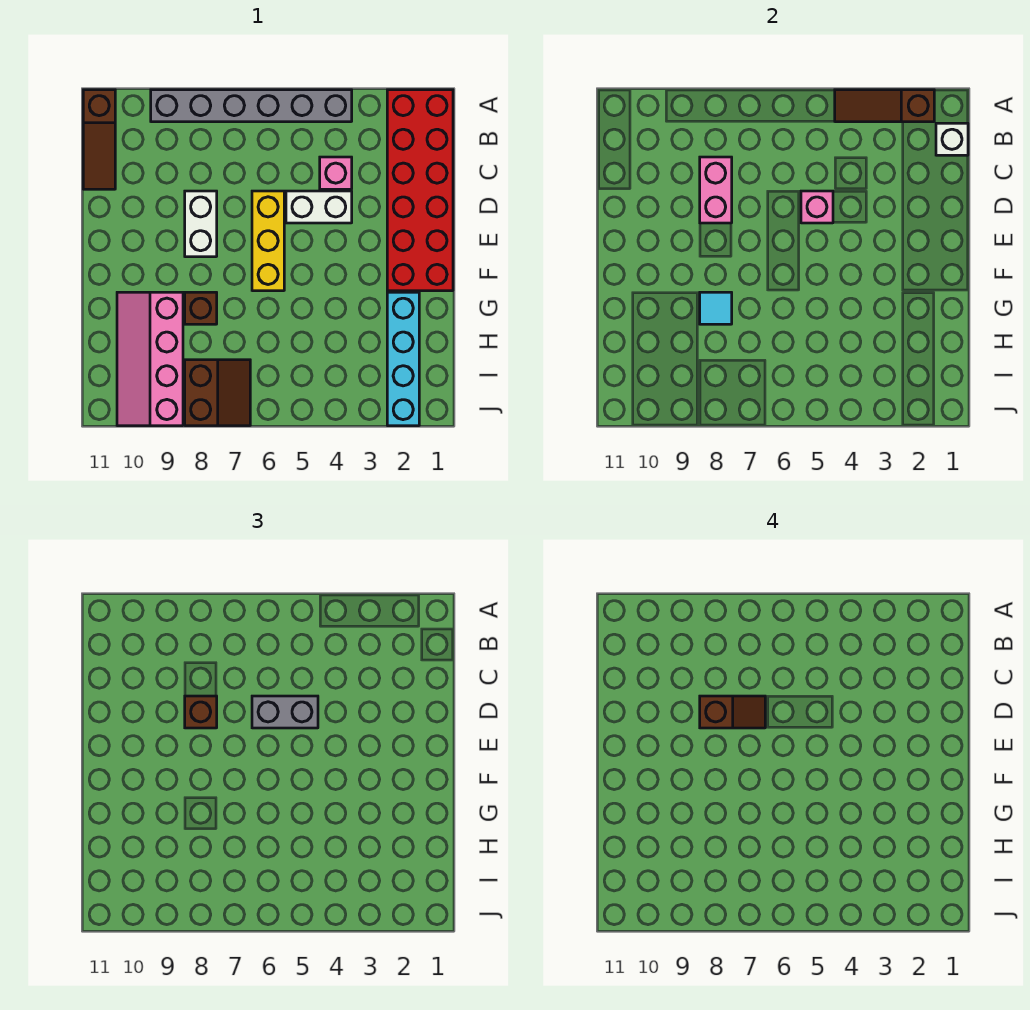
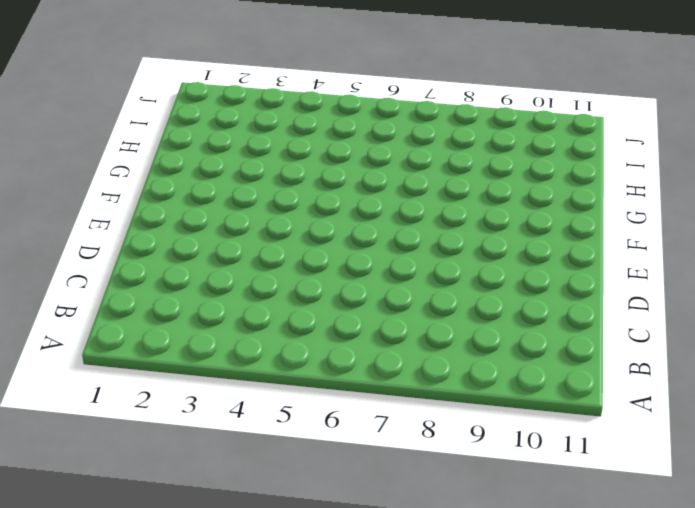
none -> red 2x6 brick [387,90,453,291]
none -> grey 1x6 brick [151,90,352,122]
none -> brown 1x3 slope [83,90,115,189]

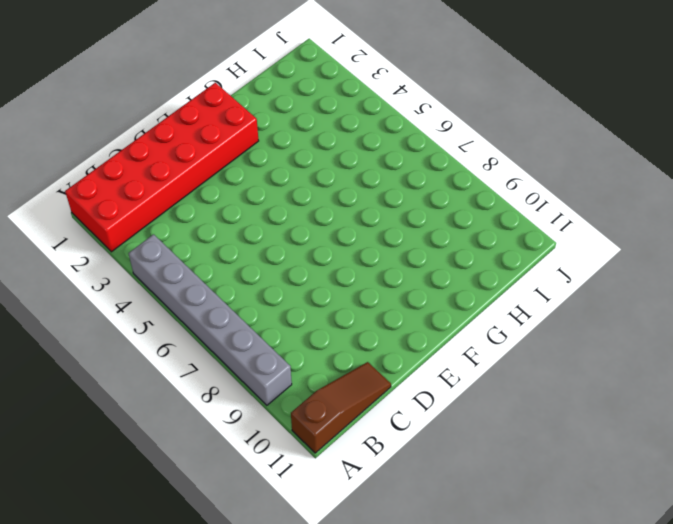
none -> pink 1x1 brick [320,157,352,189]
none -> white 1x2 brick [286,191,352,223]
none -> yellow 1x3 brick [252,191,284,291]

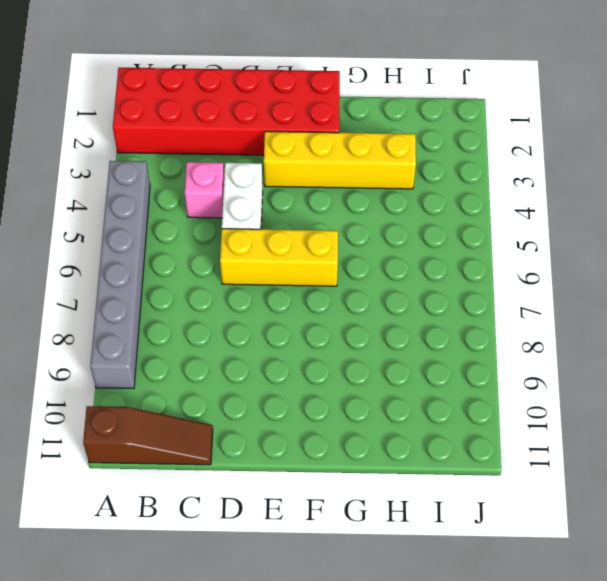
yellow 1x4 brick [264,131,416,189] -> none
none -> white 1x2 brick [185,191,217,257]
none -> cyan 1x4 brick [387,292,419,426]
none -> brown 1x1 brick [185,292,217,324]

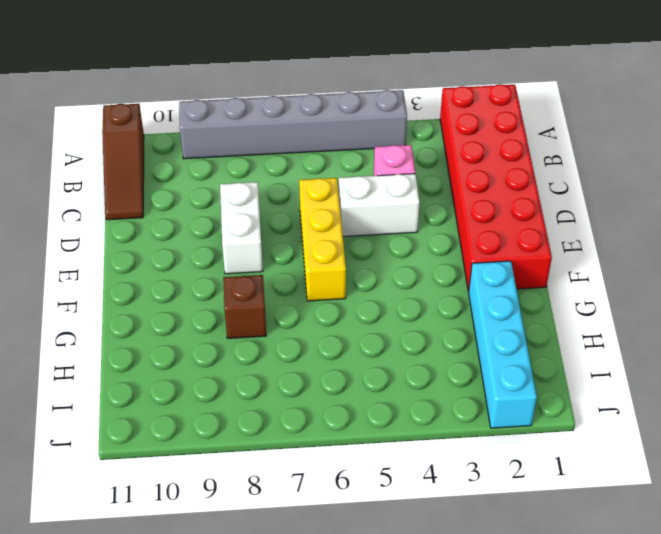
none -> pink 2x4 slope [117,292,183,426]
none -> brown 2x2 slope [185,360,250,426]
none -> brown 1x3 slope [835,90,934,122]

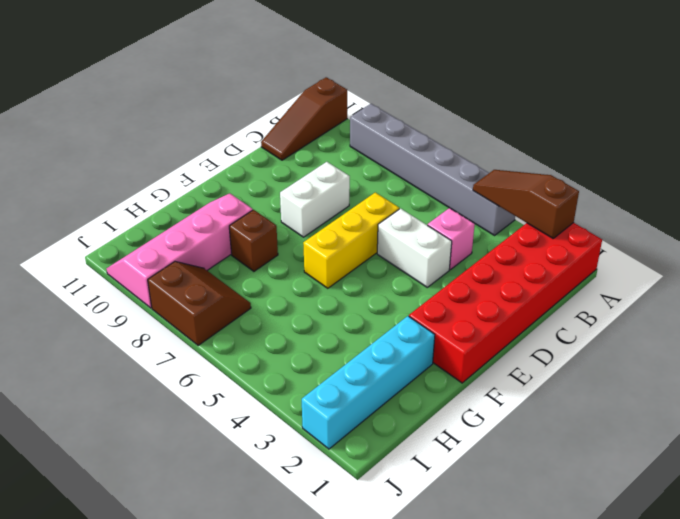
brown 2x2 slope [148,262,251,346] -> brown 2x2 slope turned to [185,360,250,426]
none -> white 1x1 brick [936,123,968,155]
none -> pink 1x2 brick [700,157,732,223]
none -> pink 1x1 brick [801,191,833,223]

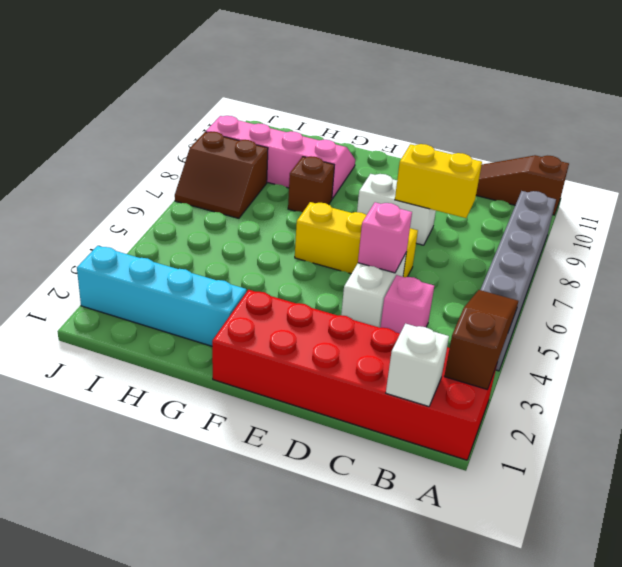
yellow 1x2 brick [395,144,482,218] -> pink 1x2 brick [700,157,732,223]
none -> cyan 1x1 tile [700,292,732,324]
none -> grey 1x2 brick [252,696,318,728]
none -> brown 1x1 brick [185,696,217,728]

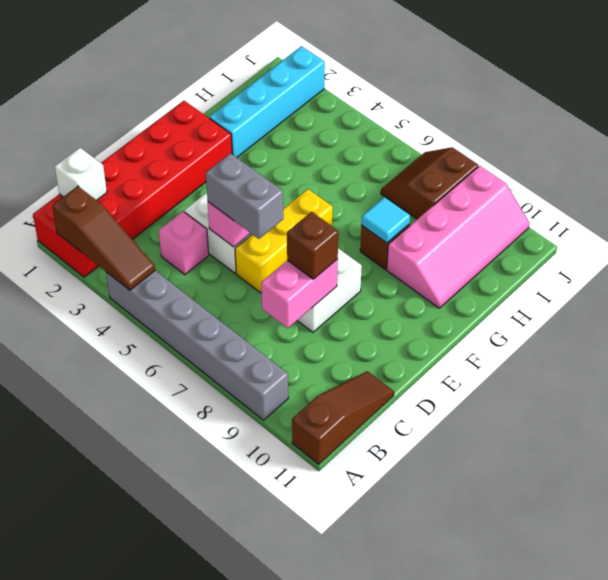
none -> brown 1x2 slope [700,696,765,728]

